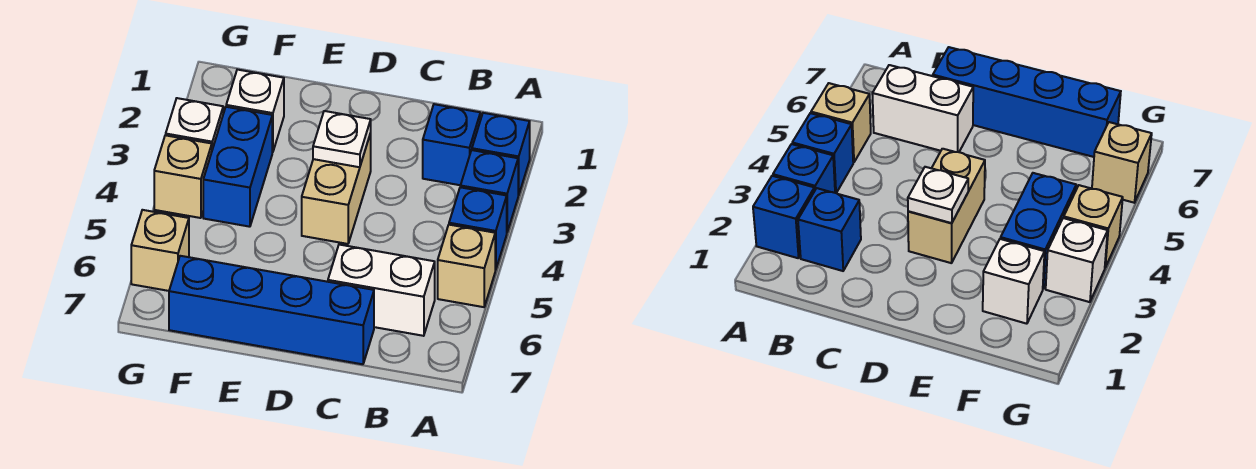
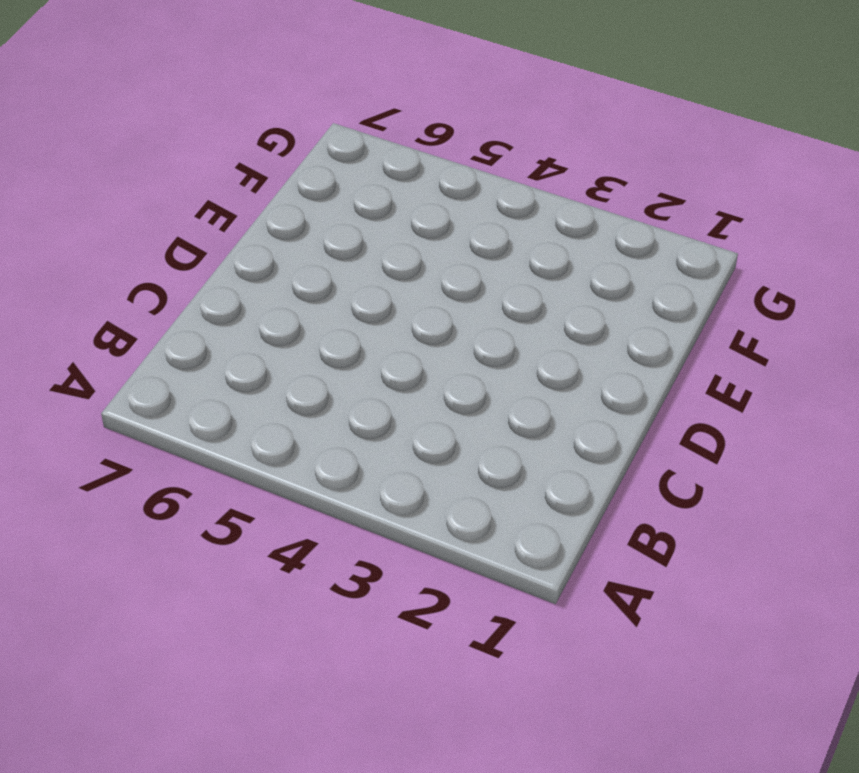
none -> blue 1x1 brick [472,113,530,195]
none -> blue 1x1 brick [461,150,518,232]
none -> blue 1x1 brick [449,187,507,270]

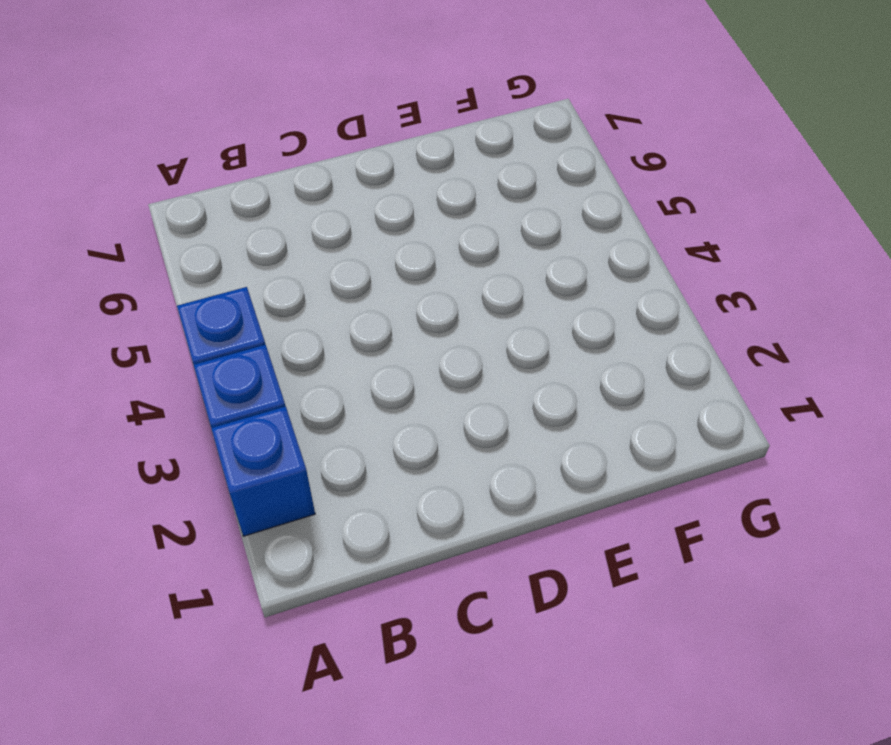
none -> tan 1x1 brick [438,225,495,307]
none -> blue 1x1 brick [423,104,480,185]
none -> white 1x2 brick [328,245,435,336]

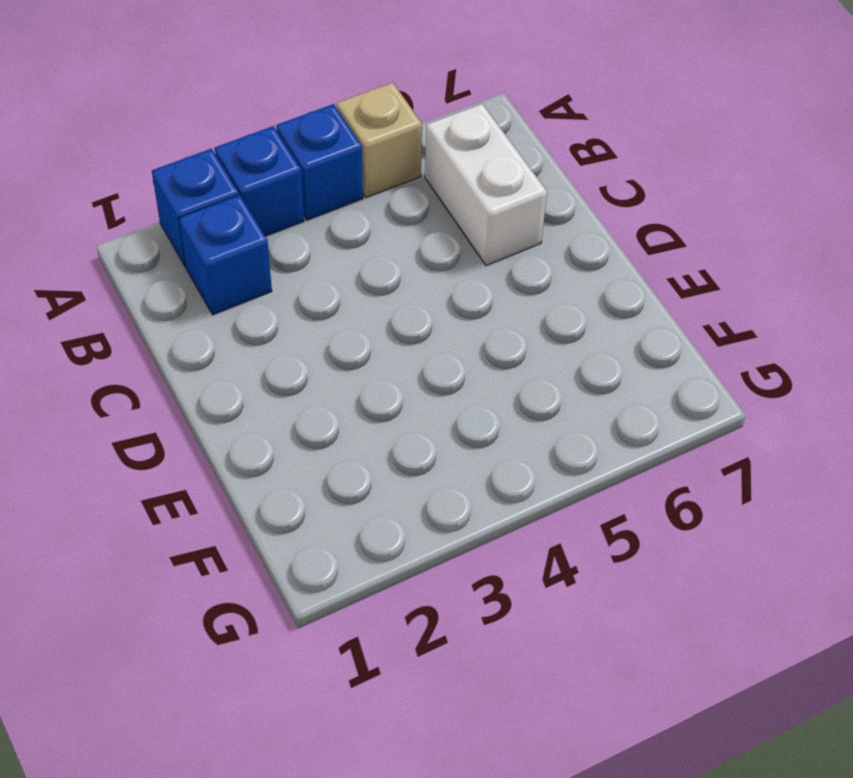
none -> blue 1x4 brick [169,256,374,364]
none -> tan 1x2 brick [302,133,371,244]
none -> white 1x1 brick [226,70,284,152]

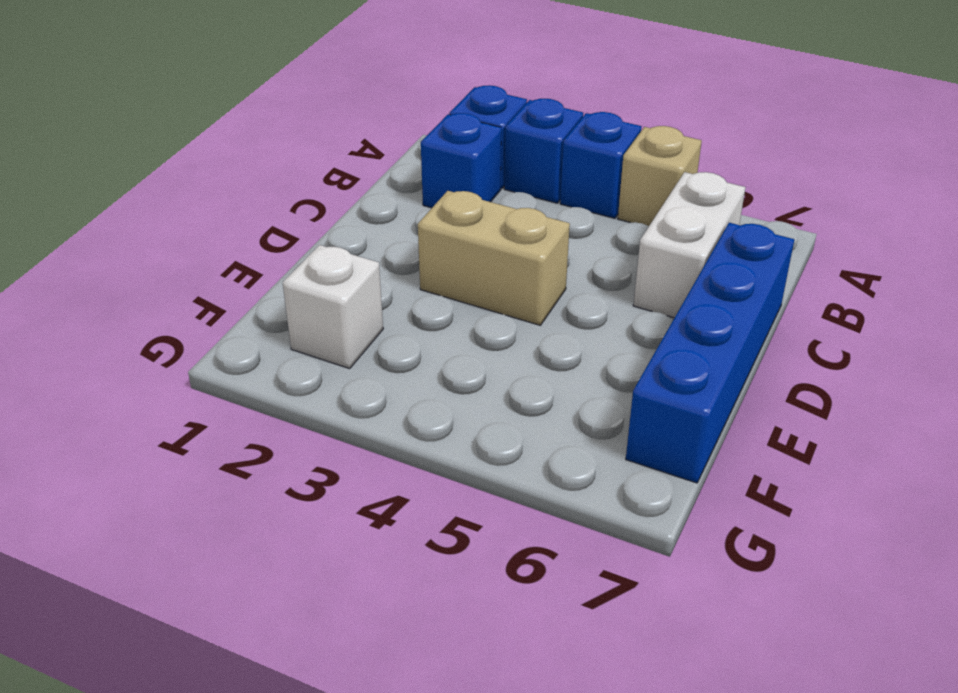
none -> blue 1x2 brick [203,107,272,227]
none -> white 1x1 brick [166,98,223,149]
none -> tan 1x1 brick [154,135,212,218]

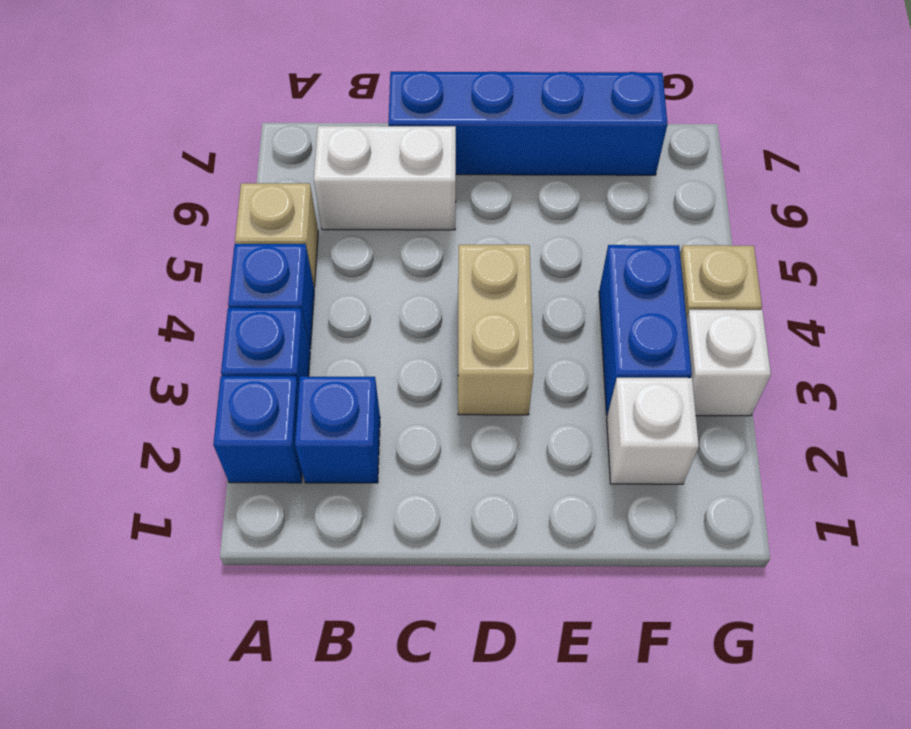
none -> tan 1x1 brick [131,210,189,291]
none -> white 1x1 plate [313,111,371,167]

